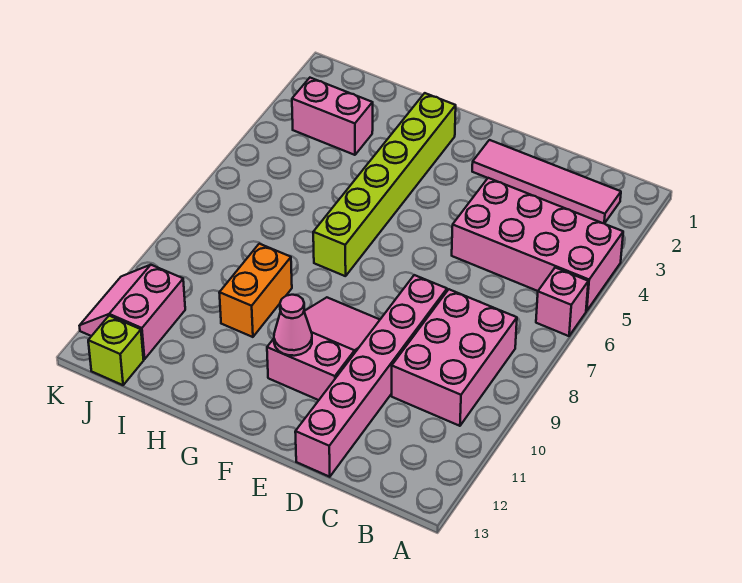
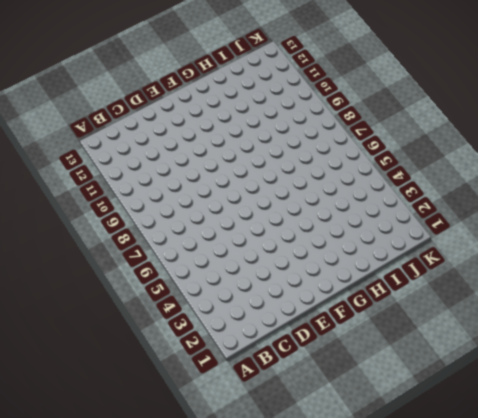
none -> pink 2x4 brick [452,178,623,311]
none -> pink 1x1 brick [536,268,588,336]
none -> pink 1x4 tile [472,140,621,223]

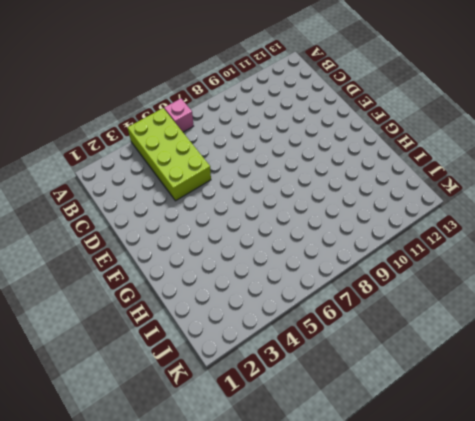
lime 2x4 brick [127,108,211,201] -> pink 2x4 brick [452,178,623,311]
none -> pink 1x4 tile [472,140,621,223]
none -> pink 2x3 brick [392,289,517,426]
none -> pink 1x6 brick [295,275,447,477]

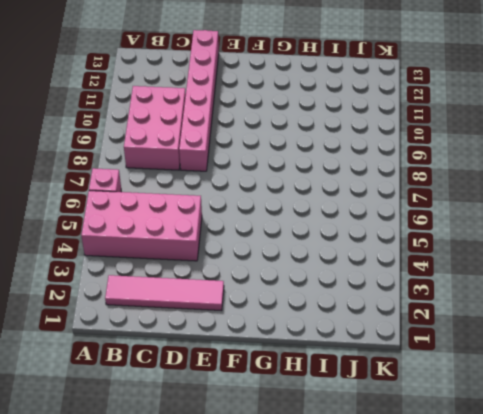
none -> pink 2x3 slope [267,297,380,400]
none -> lime 1x6 brick [313,93,456,276]
none -> orange 1x2 brick [219,244,292,337]

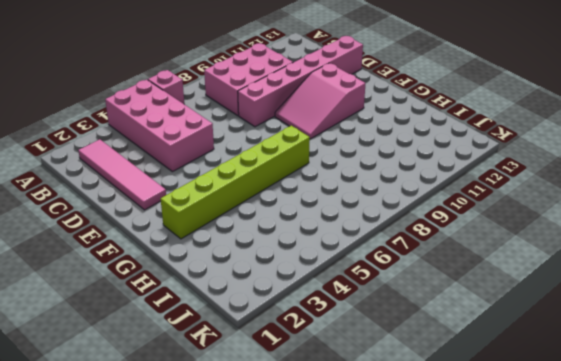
none -> orange 1x2 brick [219,244,292,337]
none -> pink 1x2 brick [292,78,373,155]
none -> pink 2x2 slope [79,265,185,359]

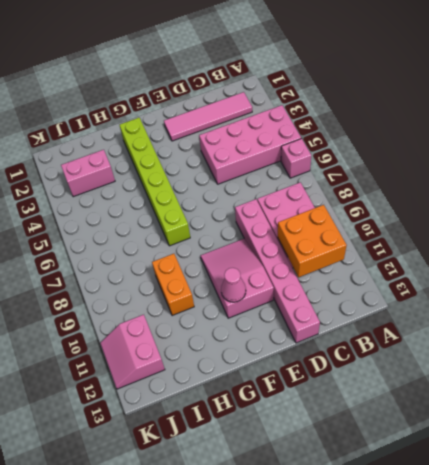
orange 2x2 brick [278,205,347,277] -> none
none -> lime 1x1 brick [88,316,144,385]

